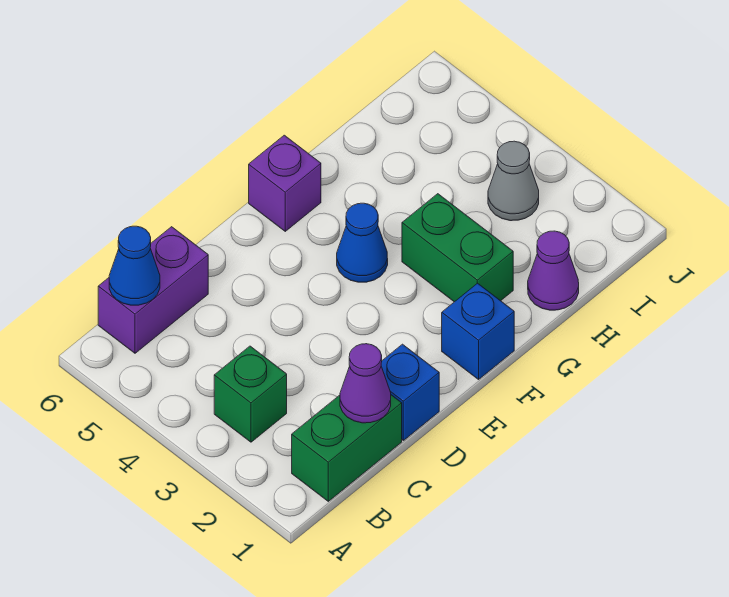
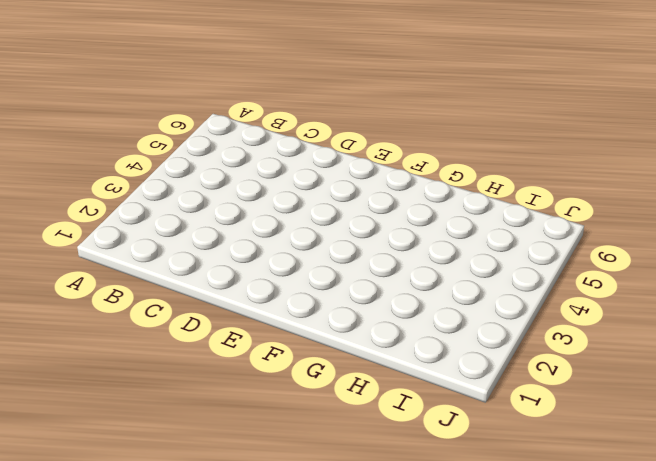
none -> green 1x2 brick [292,395,402,501]
none -> green 1x1 brick [214,346,287,442]
none -> purple 1x2 brick [98,227,208,353]

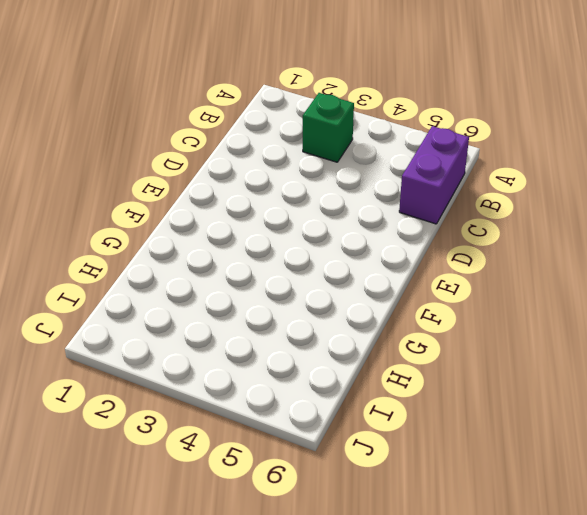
none -> green 1x2 brick [292,395,402,501]
none -> blue 1x1 brick [381,344,439,440]
none -> blue 1x1 brick [442,283,514,379]

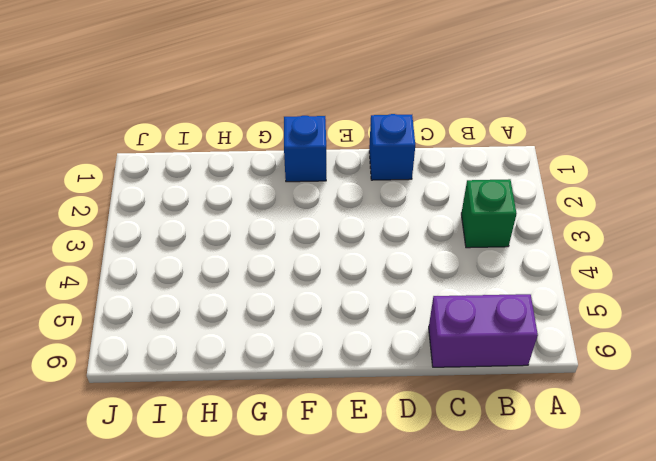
none -> green 1x2 brick [292,395,402,501]
none -> blue 1x1 cone [337,203,388,282]
none -> purple 1x1 brick [249,135,321,231]

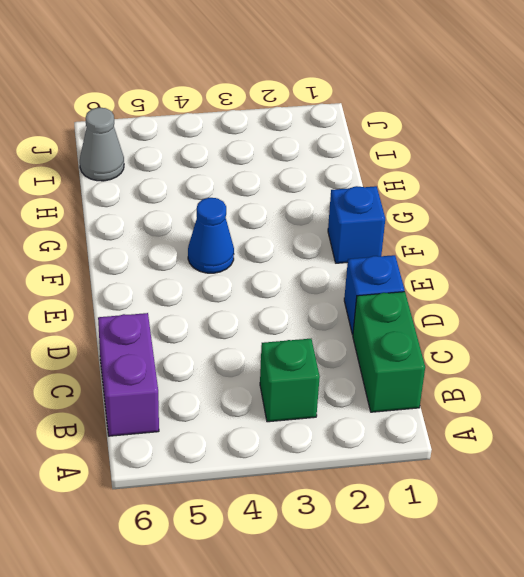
grey 1x1 cone [80,108,124,181] -> grey 1x1 cone moved to [488,141,539,221]
none -> purple 1x1 brick [249,135,321,231]
none -> green 1x2 brick [402,194,513,302]
none -> purple 1x1 cone [528,231,579,310]

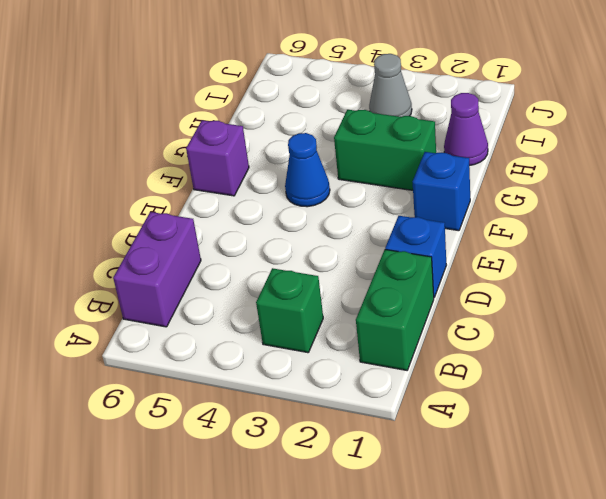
none -> blue 1x1 cone [109,226,160,305]
none -> purple 1x1 cone [340,344,391,423]

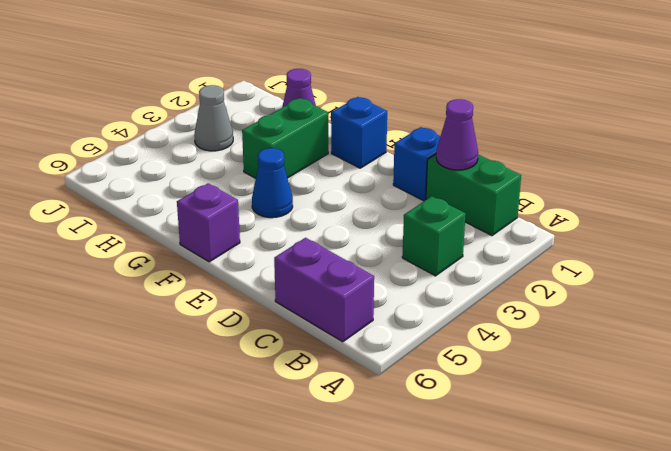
none -> blue 1x1 cone [109,226,160,305]

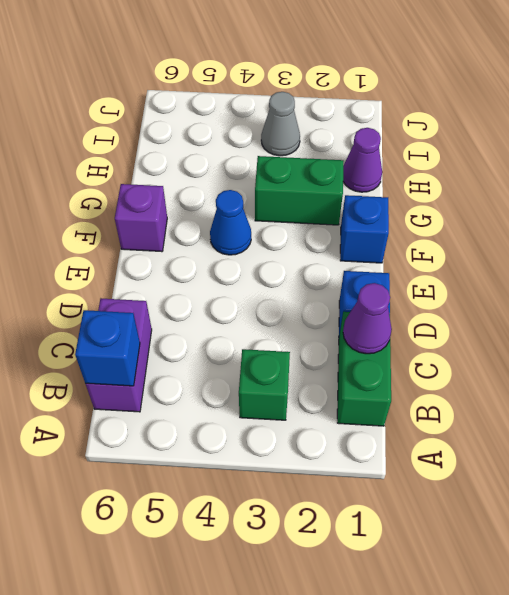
blue 1x1 brick [75,310,140,386] -> blue 1x1 cone [109,226,160,305]

